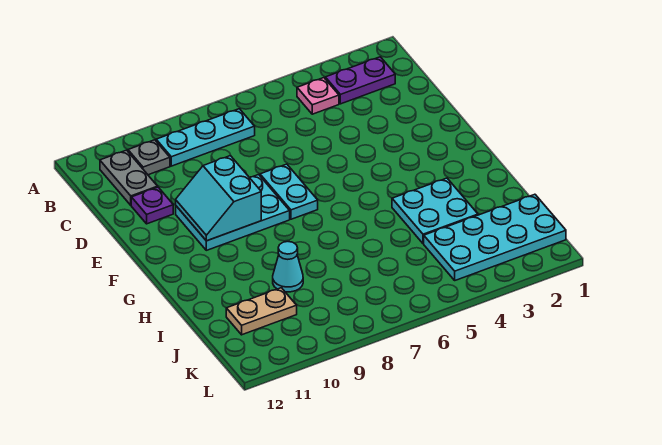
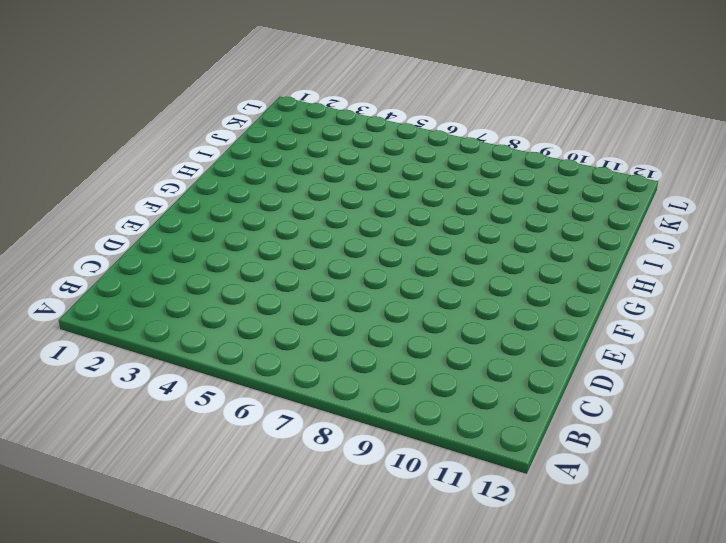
none -> purple 1x2 plate [325,57,395,104]
none -> pink 1x1 plate [297,78,339,114]
none -> cyan 1x3 plate [156,109,255,166]

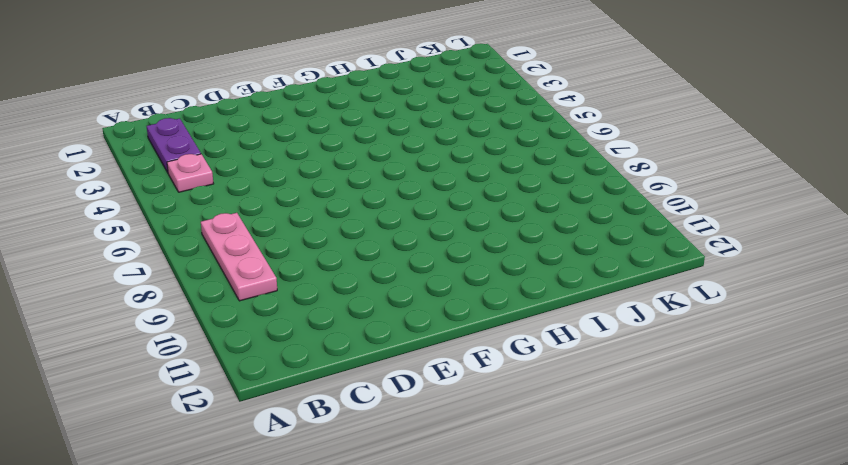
pink 1x3 plate [201,213,277,301] -> cyan 1x3 plate [156,109,255,166]
none -> grey 1x1 plate [128,140,170,175]
none -> grey 1x2 plate [100,150,158,205]
none -> purple 1x1 plate [131,187,173,224]

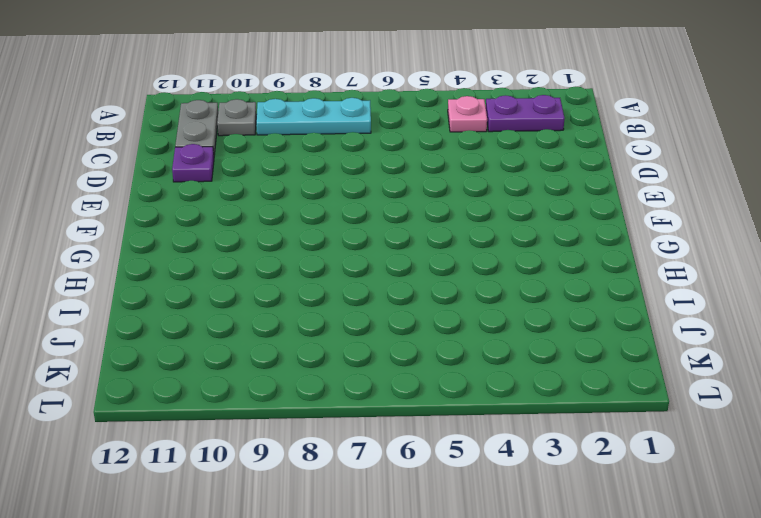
none -> cyan 1x2 plate [260,164,318,219]
none -> cyan 2x3 plate [176,175,290,250]
none -> cyan 2x2 plate [392,178,478,244]

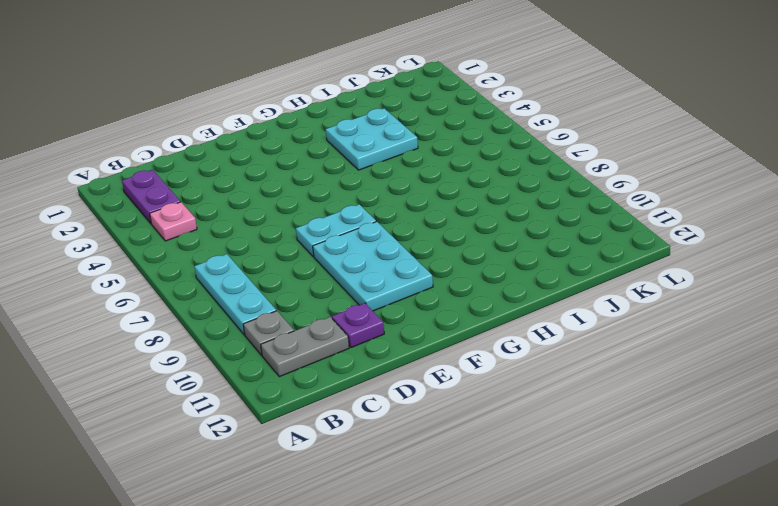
none -> cyan 1x1 cone [273,242,303,292]
none -> cyan 2x4 plate [424,194,566,280]
none -> tan 1x2 plate [226,288,297,335]

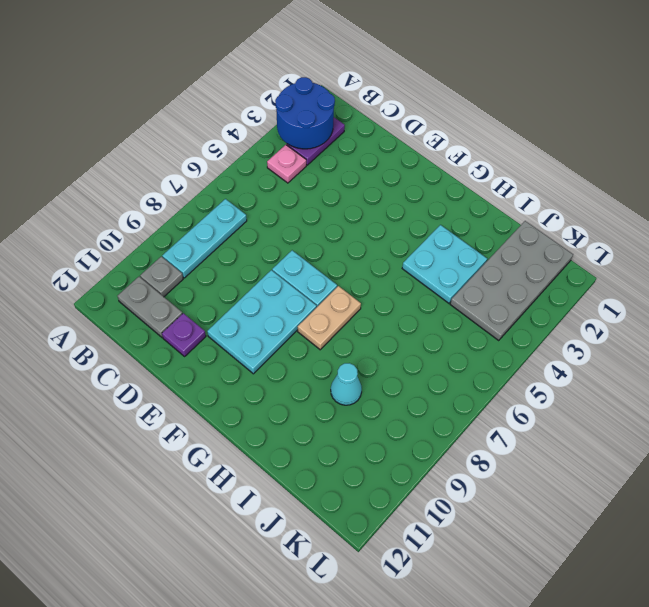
blue 2x2 round brick [275,77,335,149] -> none
tan 1x2 plate [298,286,361,350] -> tan 1x2 plate moved to [226,288,297,335]
grey 2x4 plate [450,221,573,341] -> cyan 2x4 plate [424,194,566,280]
none -> cyan 2x2 slope [176,156,261,241]

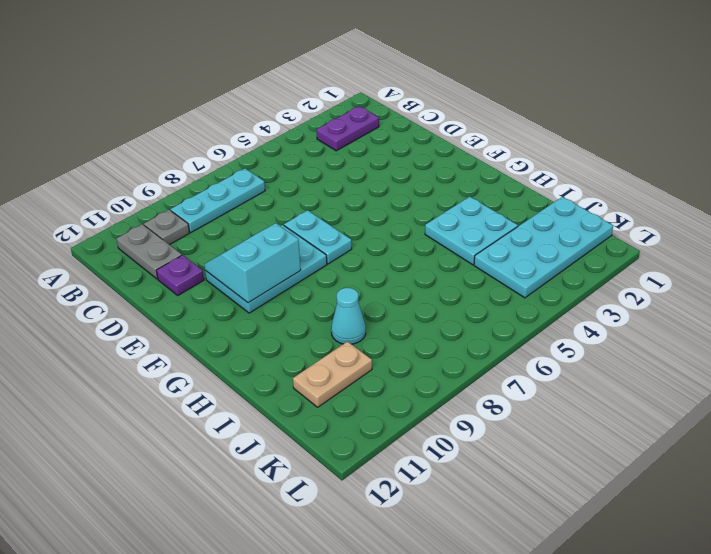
cyan 2x2 slope [204,223,301,303] -> cyan 2x2 slope turned to [176,156,261,241]
none -> pink 1x1 plate [297,78,339,114]

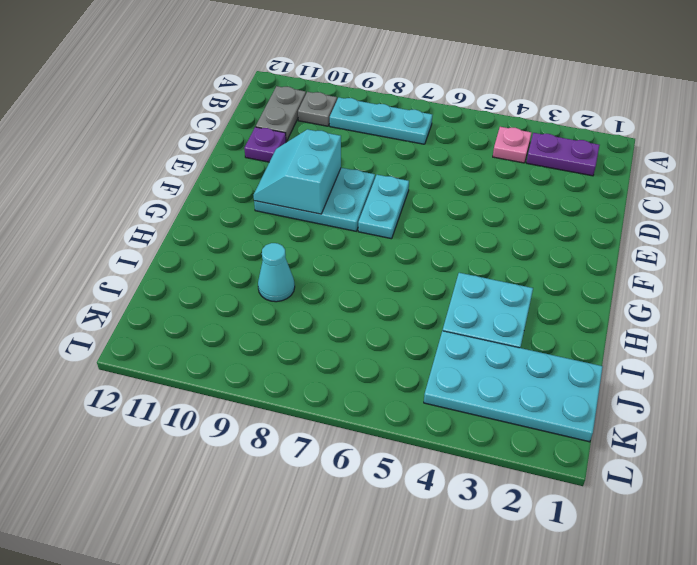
none -> tan 1x2 plate [226,288,297,335]

